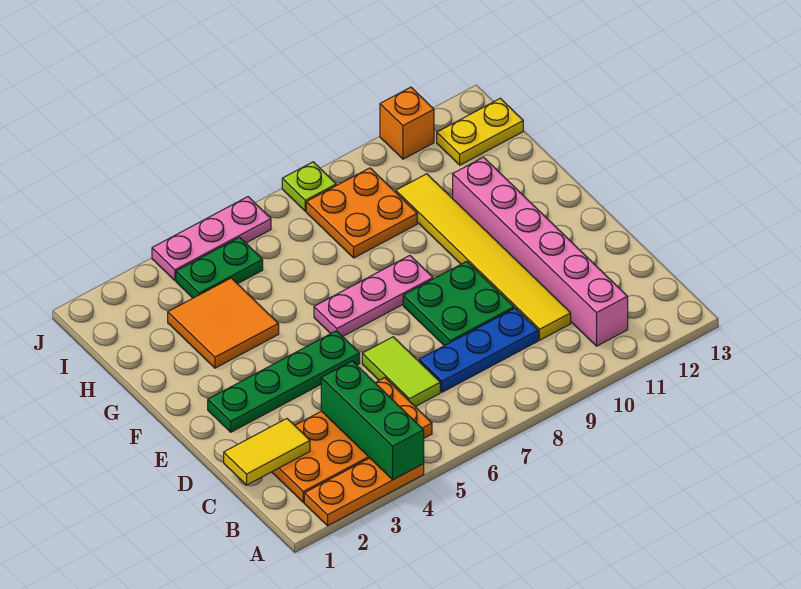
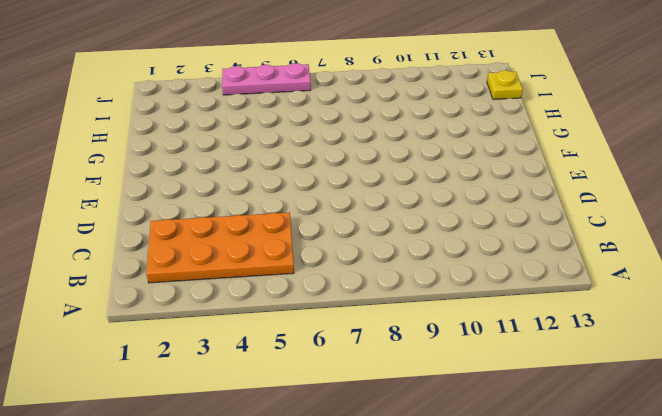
yellow 1x1 plate [487,70,523,100] -> yellow 1x2 plate [437,98,523,165]
none -> orange 1x3 plate [304,458,424,526]
none -> pink 1x6 brick [453,157,628,346]
none -> lime 1x2 tile [362,337,440,407]

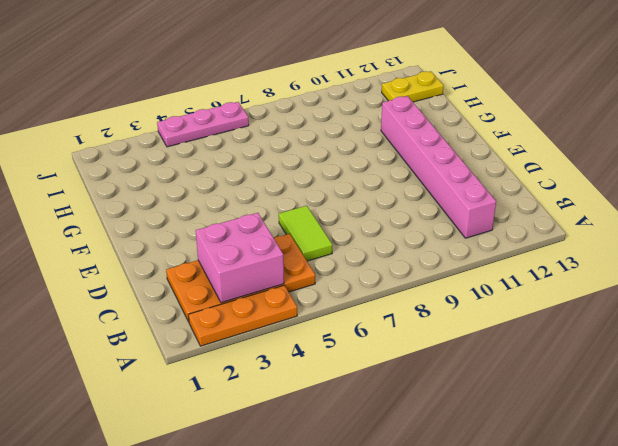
pink 2x2 brick [196,213,284,303] -> green 1x3 brick [321,361,424,480]
none -> blue 1x3 plate [419,308,538,392]
none -> yellow 1x6 tile [396,174,571,340]
none -> green 2x2 plate [403,261,514,346]

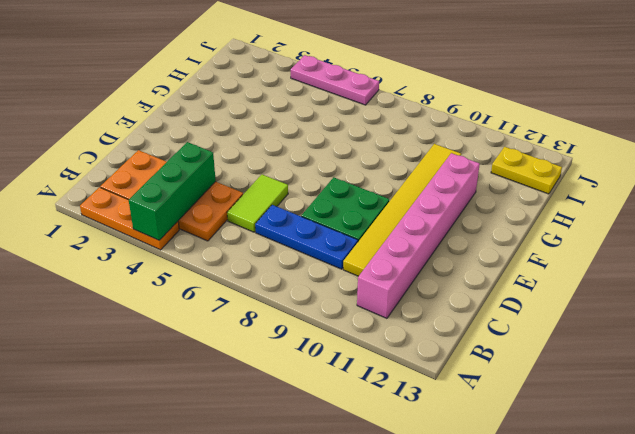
none -> green 1x4 plate [208,331,360,432]
none -> pink 1x3 plate [314,256,433,337]
none -> orange 2x2 tile [168,278,279,368]

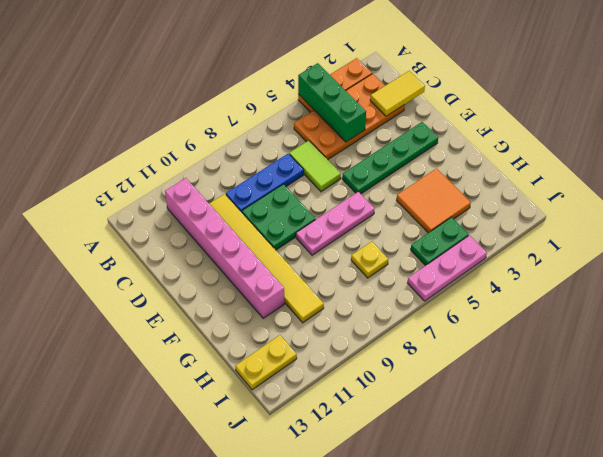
yellow 1x1 plate [351,242,388,278] -> none
none -> orange 2x2 plate [306,168,417,258]
none -> lime 1x1 plate [282,162,336,211]
none -> orange 1x1 brick [380,87,434,159]

